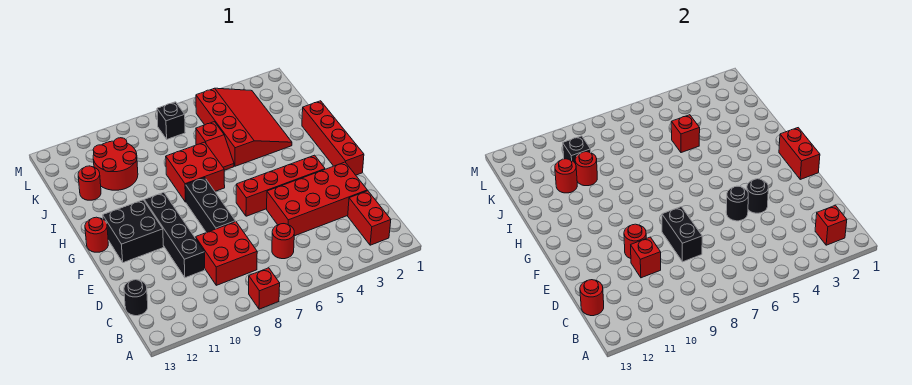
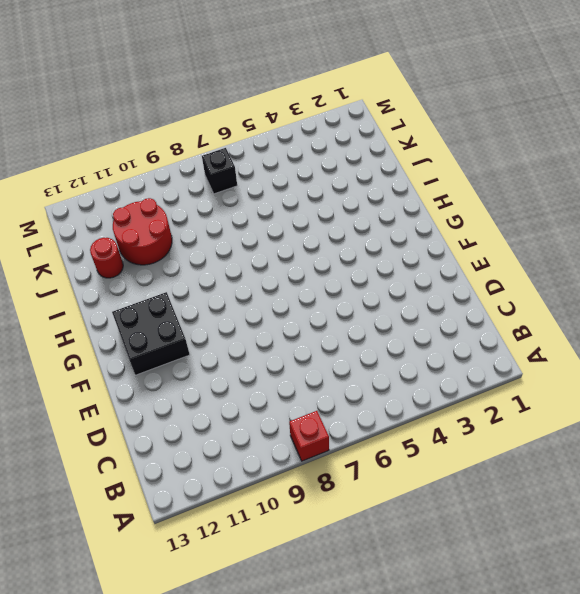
none -> red 1x2 brick [348,191,391,245]
none -> red 1x1 round brick [272,224,294,259]
none -> red 2x2 brick [196,222,257,285]
none -> black 1x1 round brick [124,280,148,316]

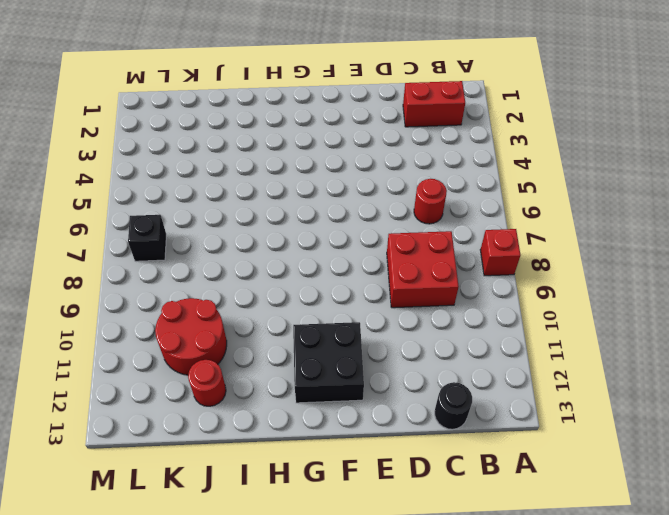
none -> red 2x4 brick [267,162,368,236]
none -> black 1x4 brick [144,192,205,278]
none -> black 1x3 brick [186,178,236,233]
none -> red 1x4 brick [302,101,364,175]

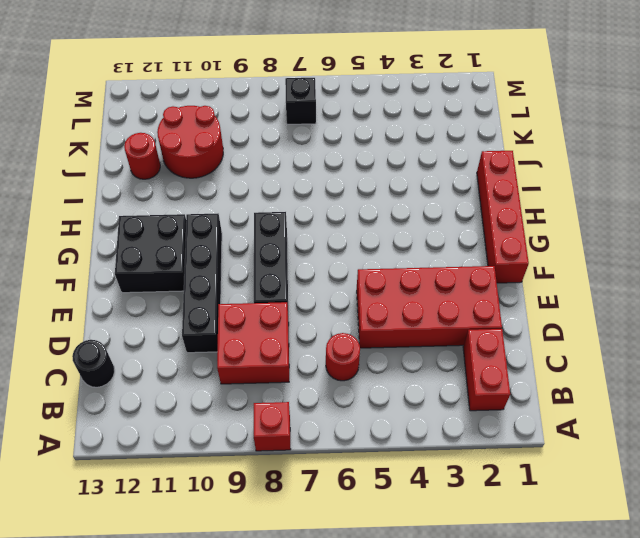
none -> red 1x4 brick [236,155,325,216]
none -> red 1x1 round brick [85,217,108,252]
none -> red 2x2 brick [166,142,225,202]
none -> red 3x4 slope [196,88,292,166]

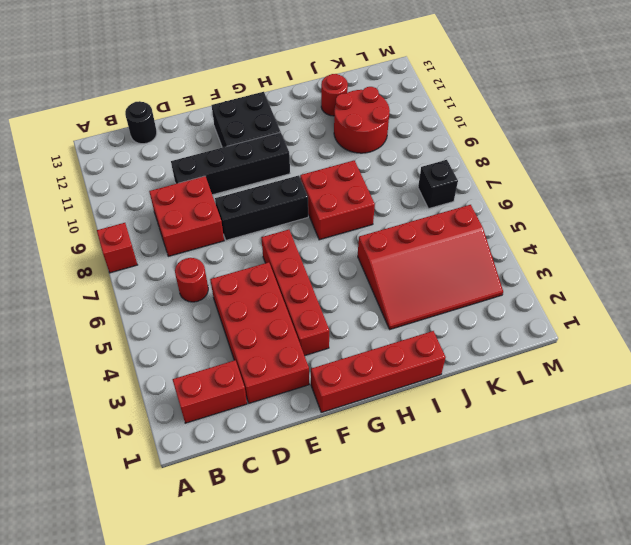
none -> red 1x1 round brick [85,217,108,252]
none -> red 1x2 slope [196,122,234,170]
none -> red 1x1 brick [815,205,847,245]
none -> red 1x1 round brick [580,280,604,316]

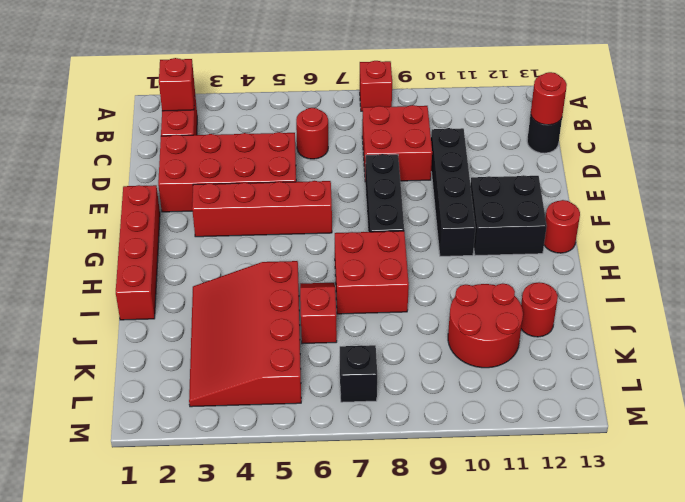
none -> black 1x2 brick [662,207,702,262]
none -> red 1x1 brick [631,237,661,278]
none -> black 1x1 round brick [747,179,768,213]
none -> black 1x1 round brick [726,186,748,221]

